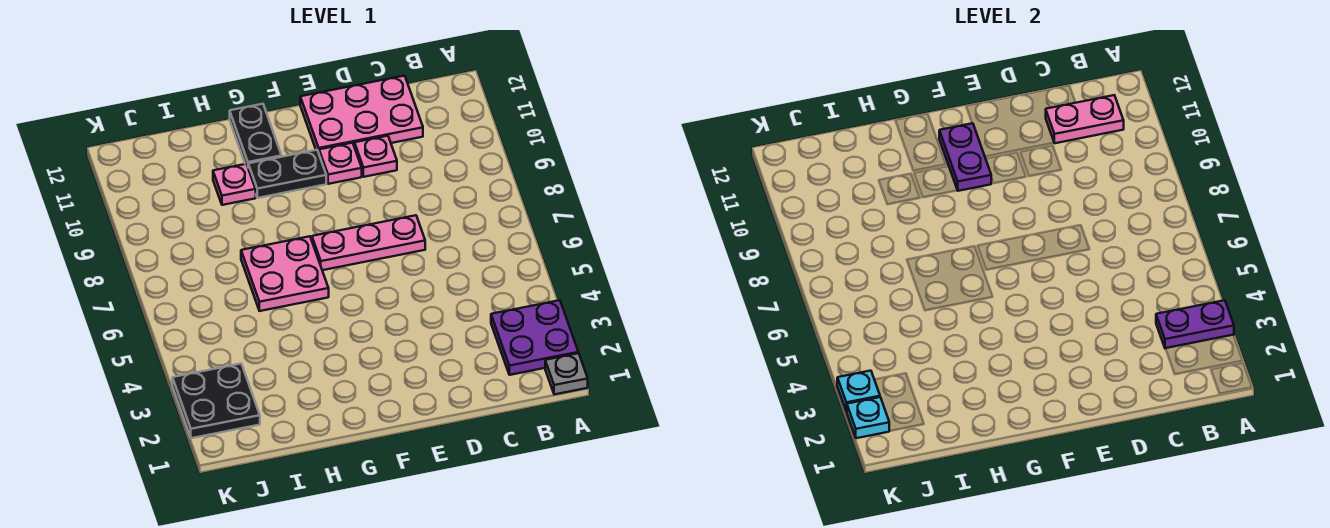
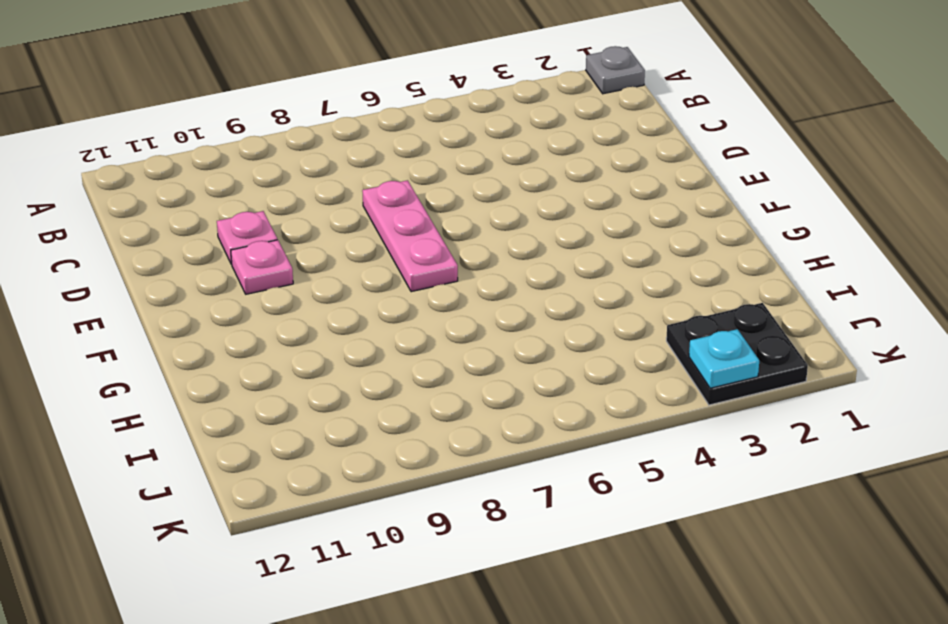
none -> purple 2x2 plate [491,300,578,375]
none -> pink 2x3 plate [300,76,423,152]
none -> black 1x2 plate [248,150,326,198]

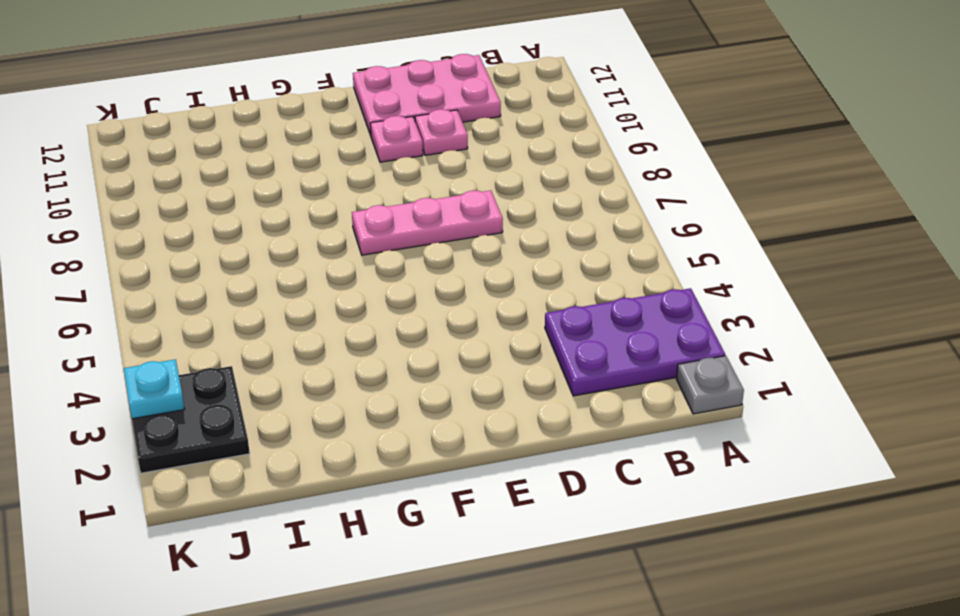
purple 2x3 plate [545,288,725,396] -> purple 2x2 plate [491,300,578,375]
none -> black 1x2 plate [248,150,326,198]
none -> pink 2x2 plate [241,236,329,311]
none -> black 1x2 plate [230,104,282,166]

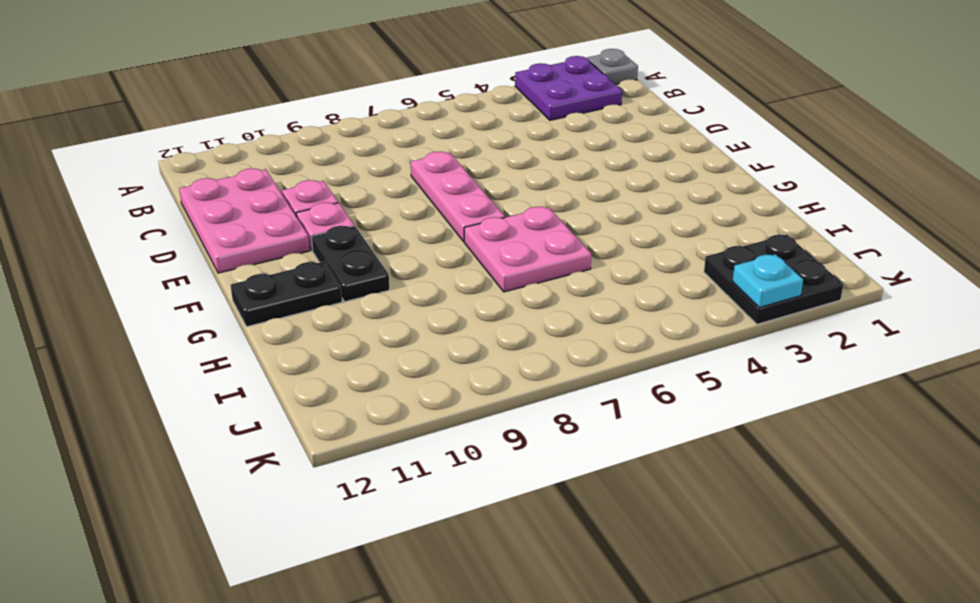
none -> pink 1x1 plate [213,164,256,205]
none -> purple 1x2 plate [1156,300,1234,348]
none -> pink 1x2 plate [1046,95,1124,143]

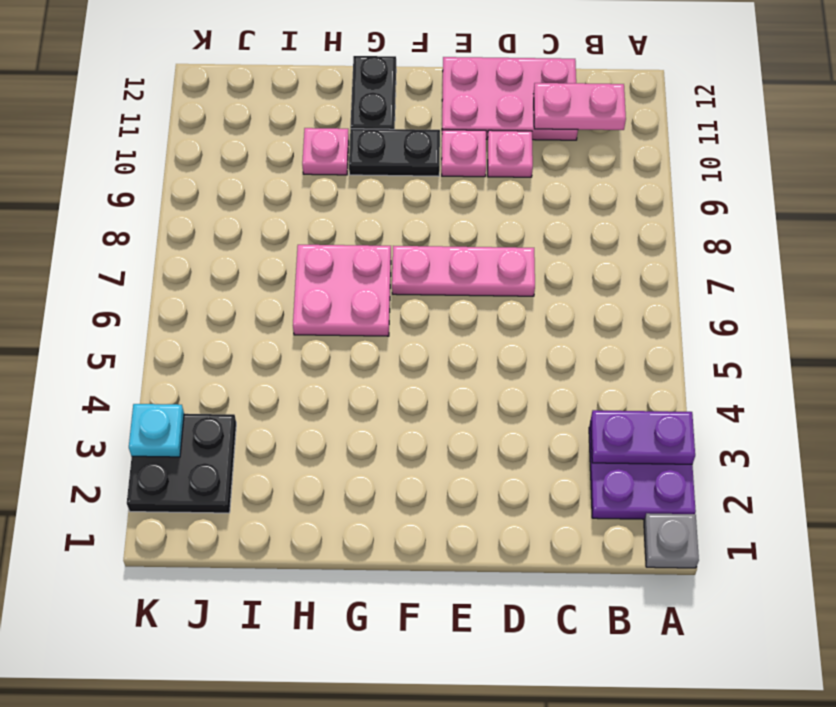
none -> purple 1x2 plate [939,123,991,191]
none -> cyan 1x1 plate [847,397,889,438]

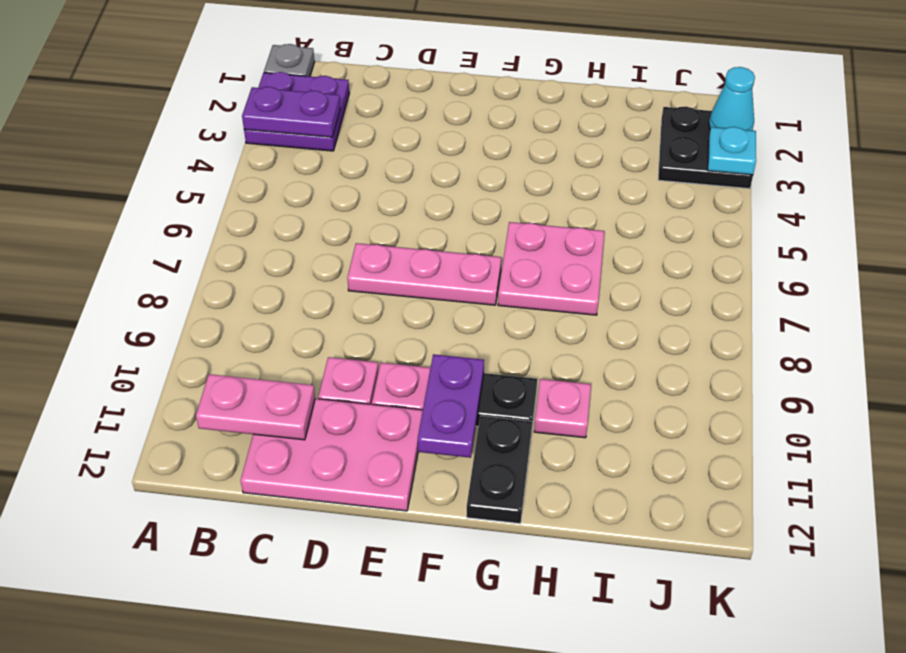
cyan 1x1 cone [709,67,755,131] -> cyan 1x1 plate [847,397,889,438]

